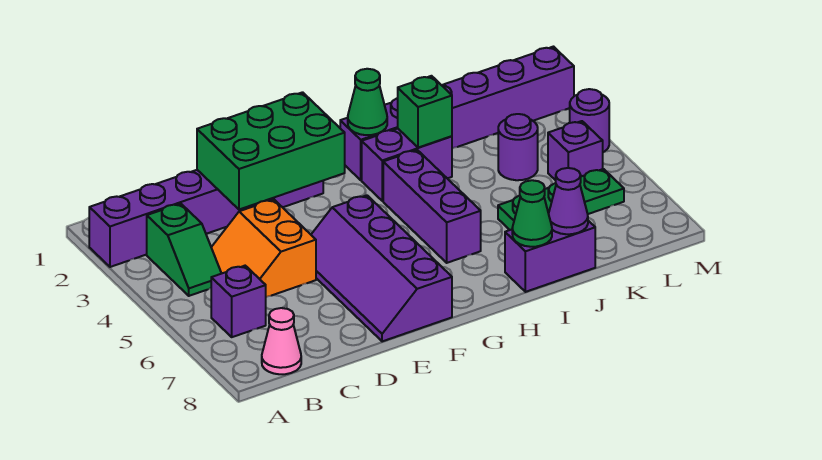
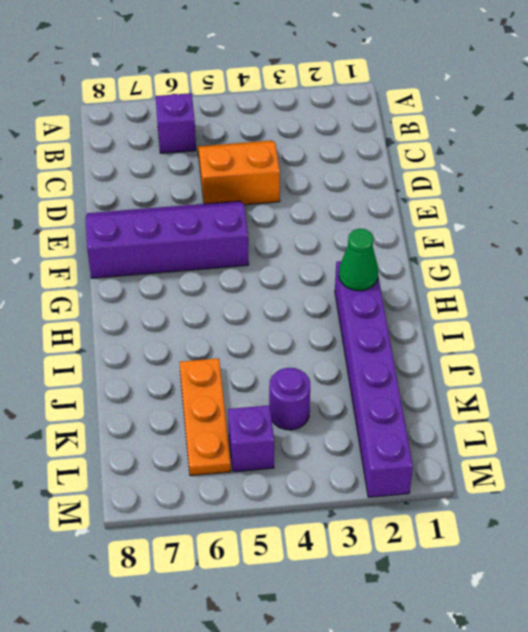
orange 1x3 plate [179,358,231,476] -> green 1x3 plate [498,169,624,230]
none -> purple 1x6 brick [89,170,323,267]
none -> green 1x2 slope [147,204,222,296]
none -> pink 1x1 cone [262,308,301,374]

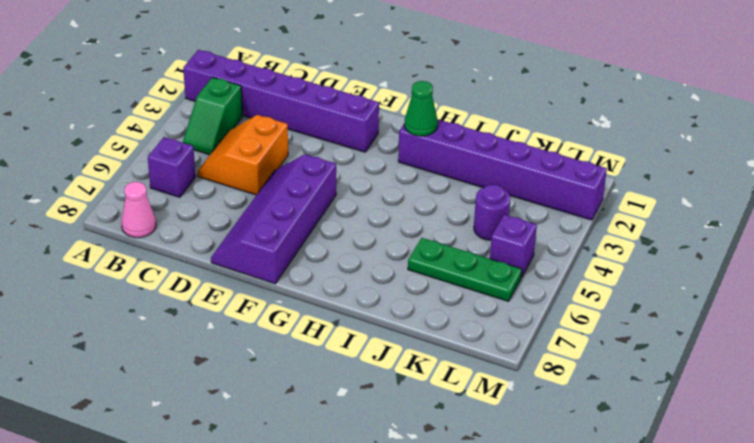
none -> purple 1x2 brick [362,129,452,201]
none -> purple 1x3 brick [383,150,481,263]
none -> purple 1x2 brick [505,221,595,292]

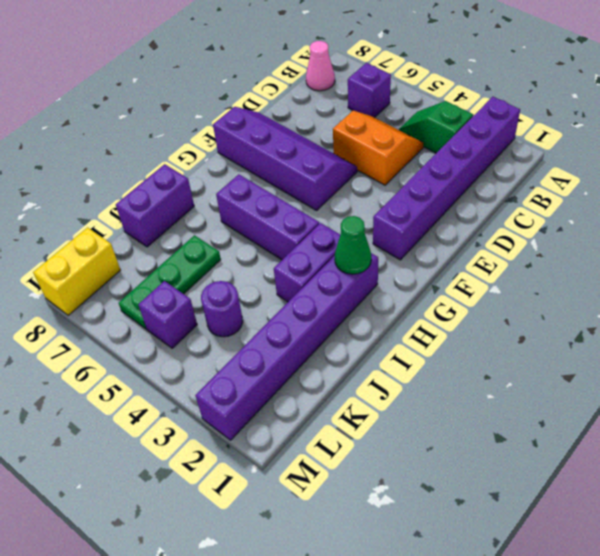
yellow 1x2 brick [33,227,120,316] -> none
none -> purple 1x1 round brick [570,89,609,152]
none -> green 2x3 brick [197,92,345,210]
none -> green 1x1 brick [398,76,452,148]

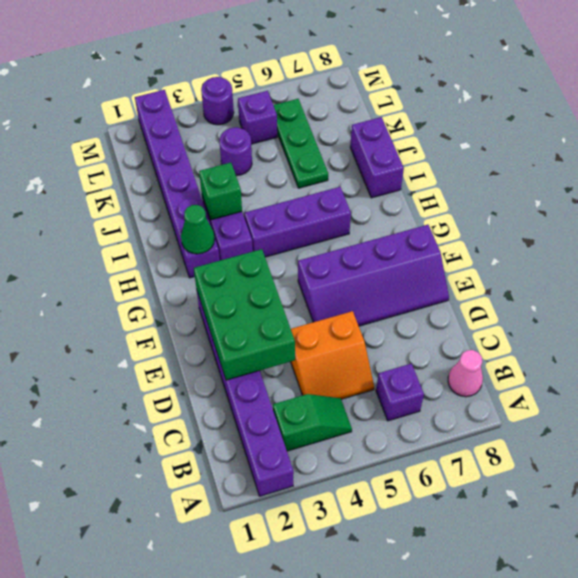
none -> green 1x1 cone [512,180,552,247]
none -> purple 1x1 cone [549,168,588,234]

